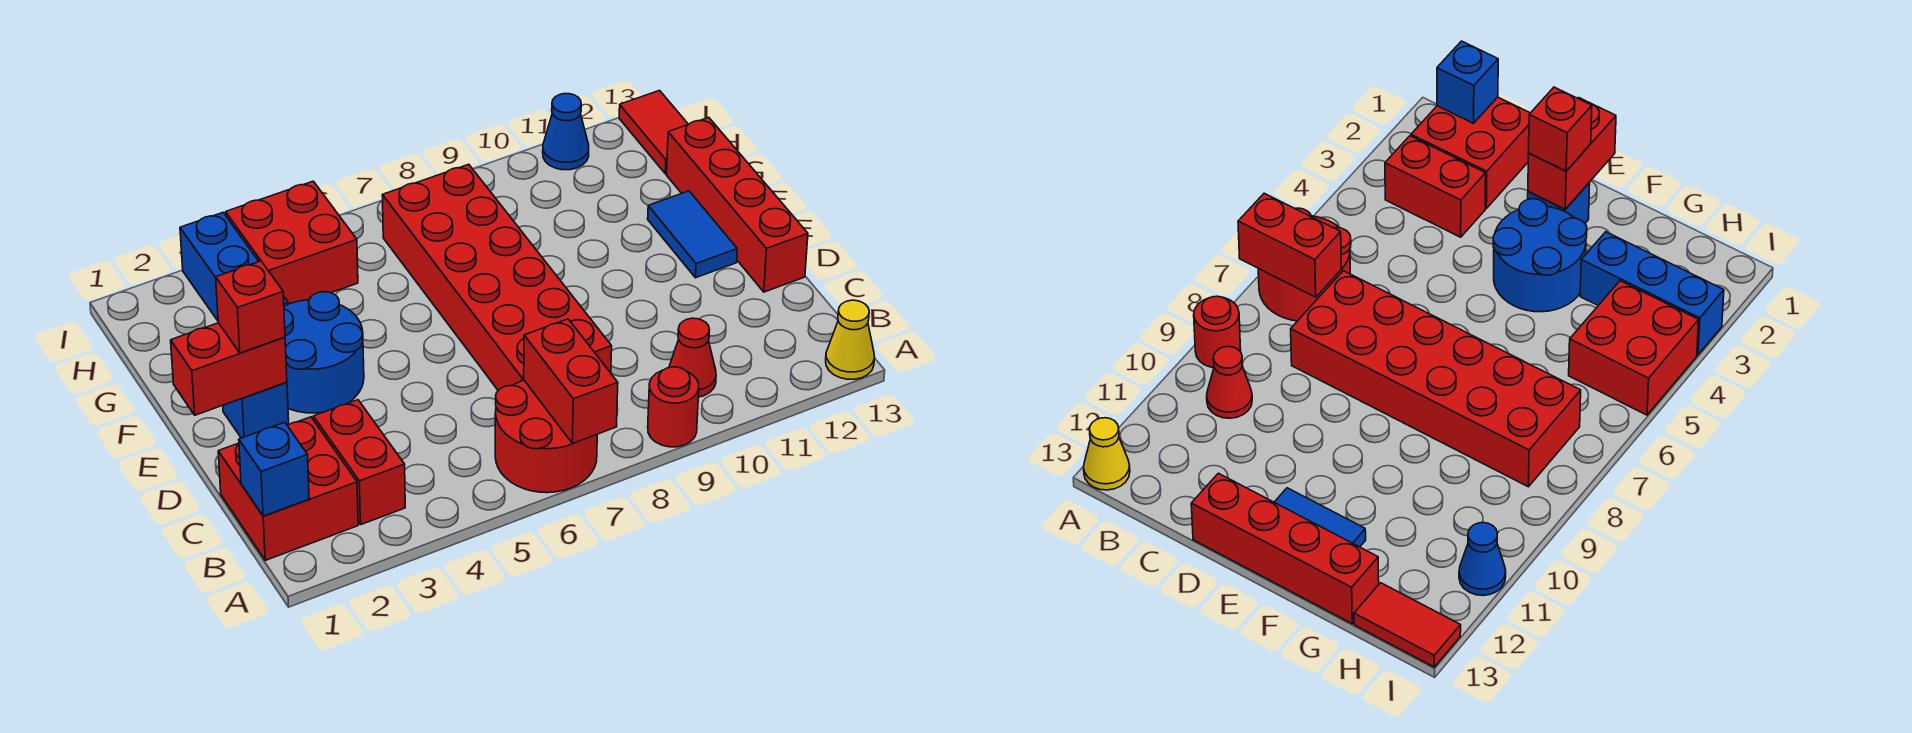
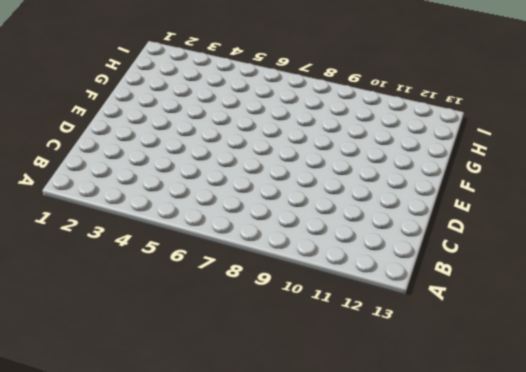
none -> red 2x2 round brick [495,380,597,493]
none -> red 1x1 round brick [648,367,699,447]
none -> yellow 1x1 cone [826,300,875,379]

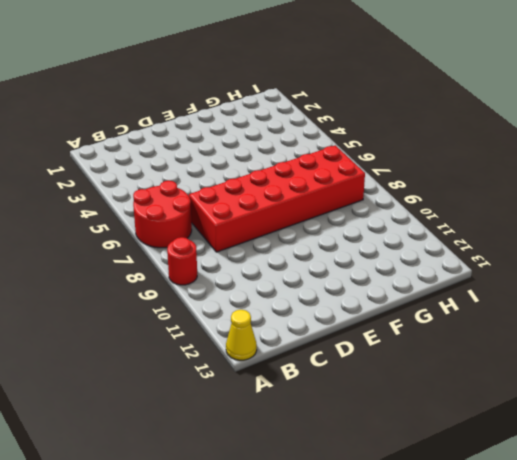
none -> red 2x2 brick [218,417,358,560]
none -> red 1x2 brick [313,400,405,524]
none -> red 1x1 cone [669,318,716,397]

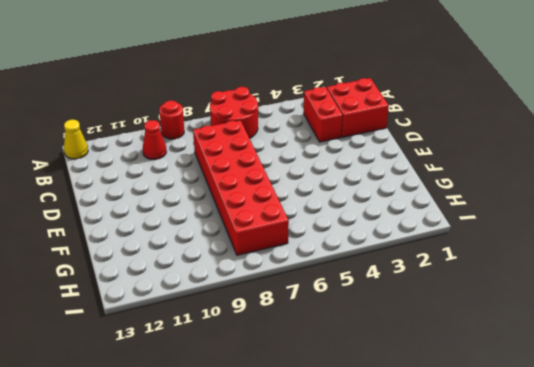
none -> red 1x4 brick [667,117,808,292]
none -> blue 1x1 brick [223,382,289,438]
none -> blue 2x2 round brick [284,292,364,413]

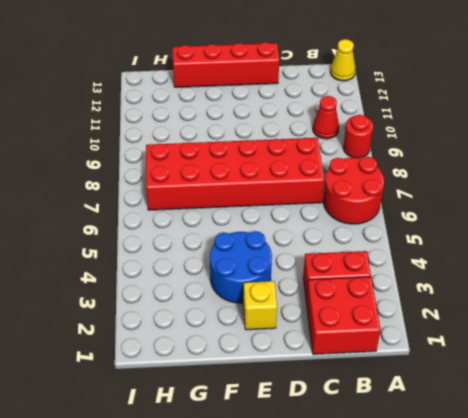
yellow 1x1 brick [243,281,277,330] -> blue 1x1 brick [223,382,289,438]
none -> blue 1x2 tile [648,191,737,278]
none -> blue 1x3 brick [180,213,288,321]
none -> red 2x2 brick [226,181,358,304]

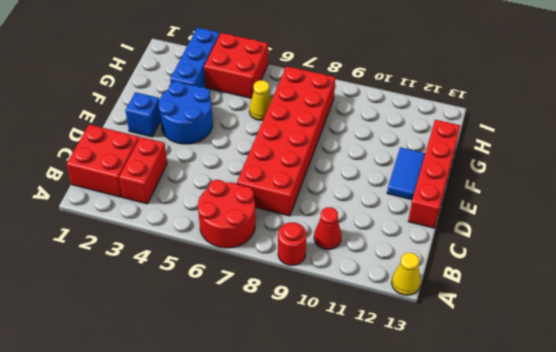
yellow 1x1 cone [249,80,272,120] -> none
none -> red 1x2 tile [619,91,689,174]
none -> blue 1x1 cone [543,94,589,170]
none -> red 1x2 brick [524,319,618,443]

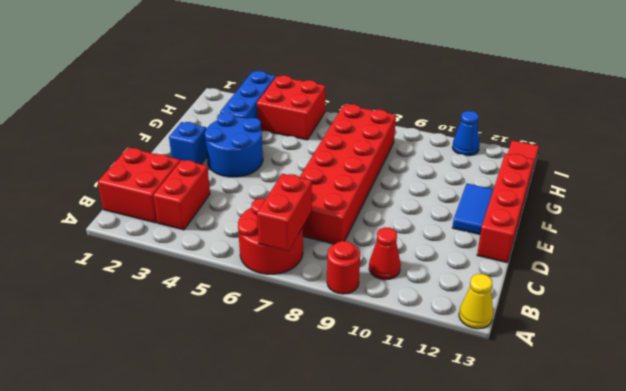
none -> blue 1x1 brick [239,422,309,516]
none -> red 1x2 brick [171,323,287,415]
none -> red 1x1 brick [216,261,285,353]

